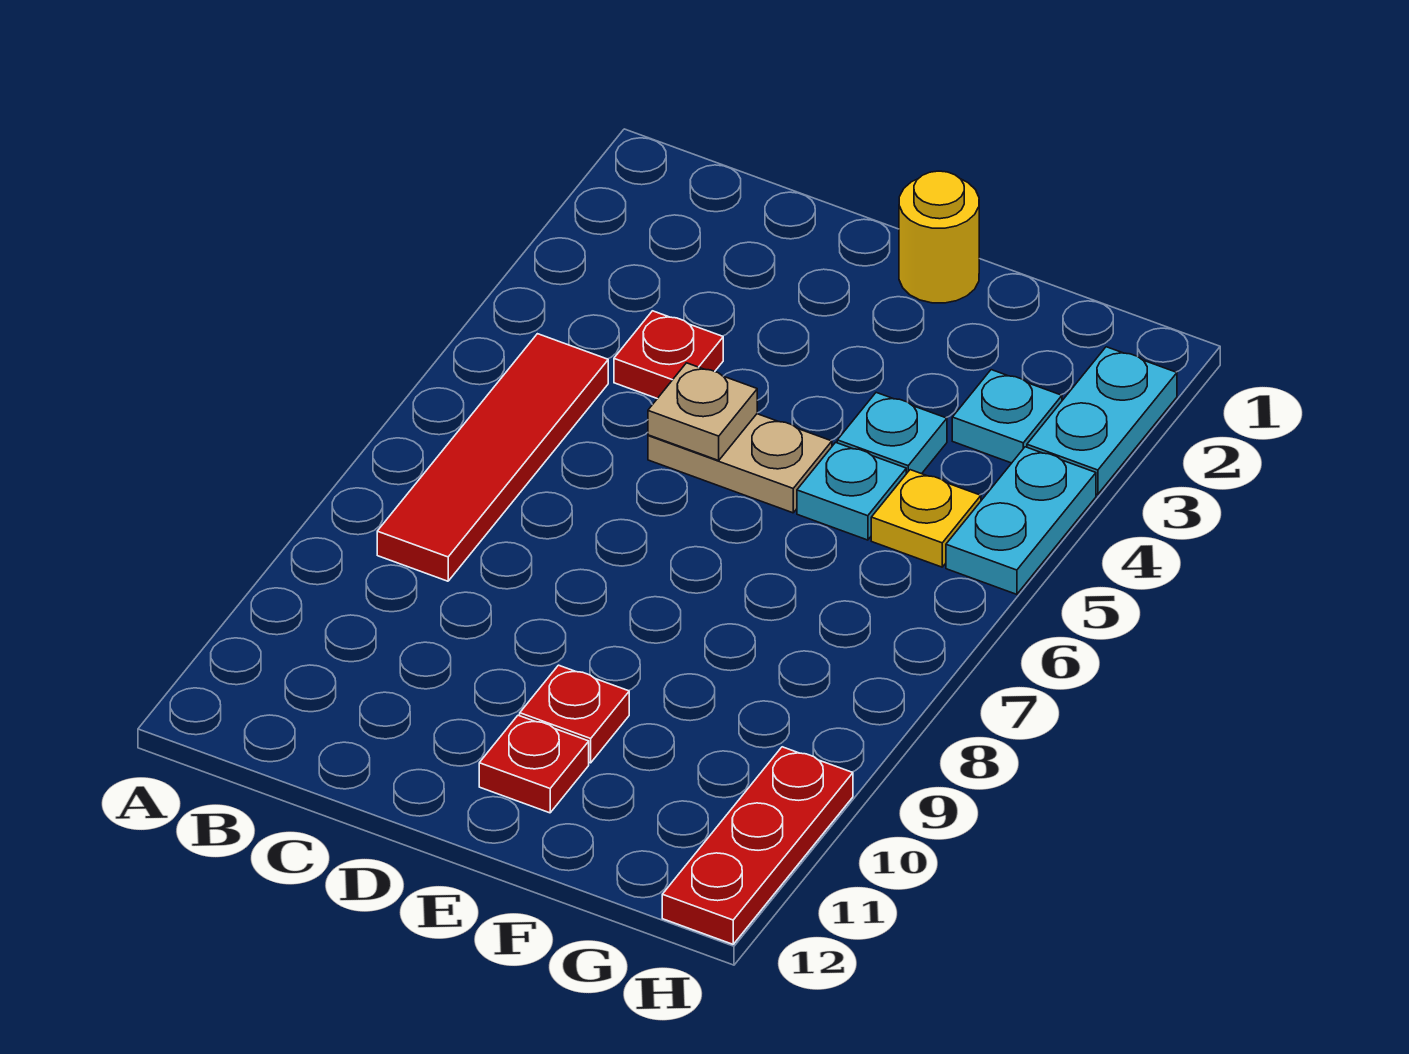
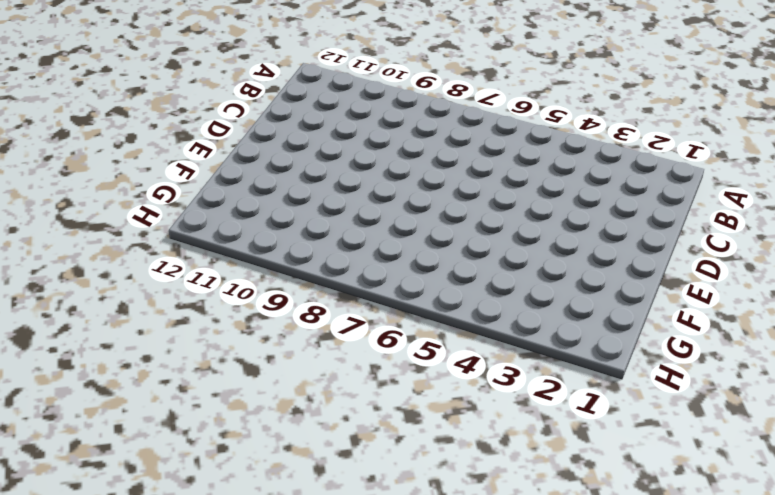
none -> red 1x4 tile [377,334,608,581]
none -> red 1x1 plate [614,311,723,398]
none -> tan 1x2 plate [648,414,832,513]

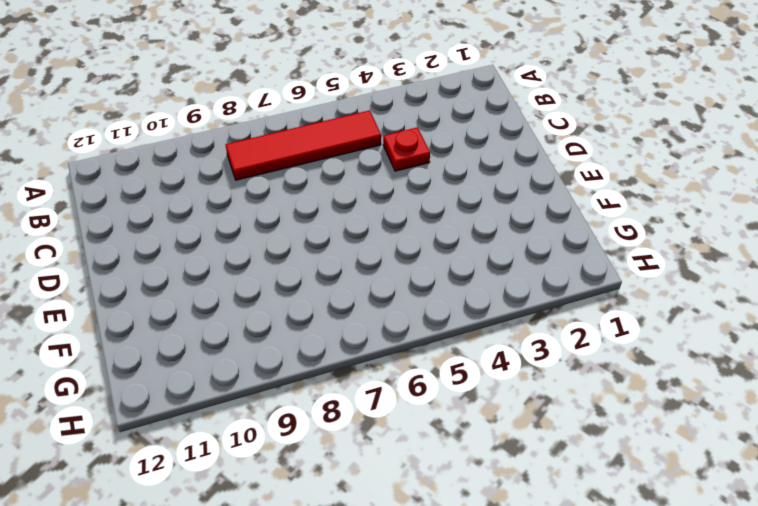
none -> tan 1x2 plate [648,414,832,513]
none -> yellow 1x1 round brick [899,171,979,303]
none -> red 1x1 plate [520,665,629,763]

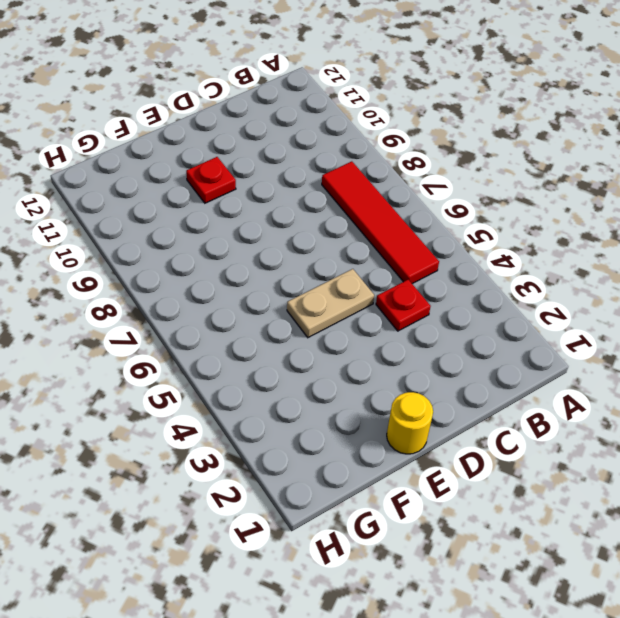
none -> red 1x1 plate [479,715,589,813]
none -> cyan 1x1 plate [837,393,947,474]
none -> cyan 1x1 plate [797,442,906,540]

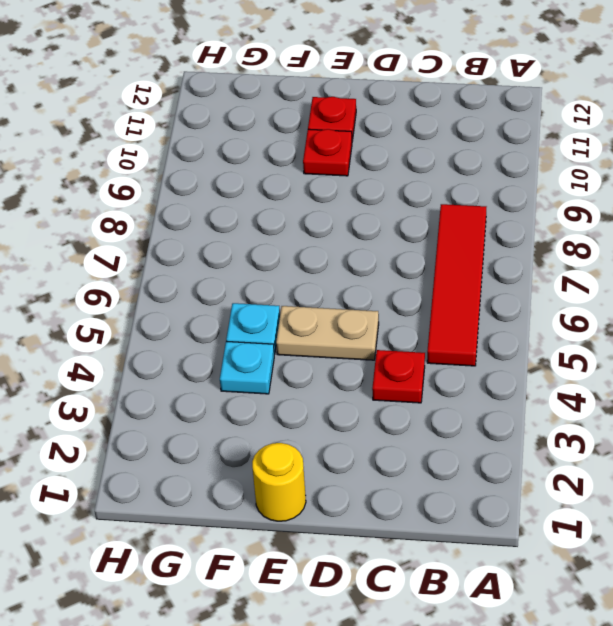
none -> cyan 1x1 plate [952,370,1062,463]
none -> yellow 1x1 plate [871,470,981,567]
none -> cyan 1x2 plate [1027,347,1177,494]

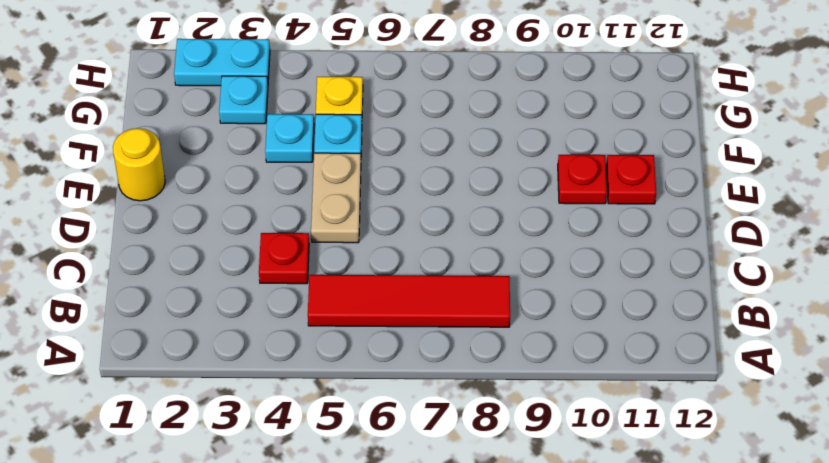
none -> cyan 1x2 plate [946,447,1096,594]
none -> red 1x3 plate [662,747,853,944]
none -> tan 1x1 plate [648,363,757,460]

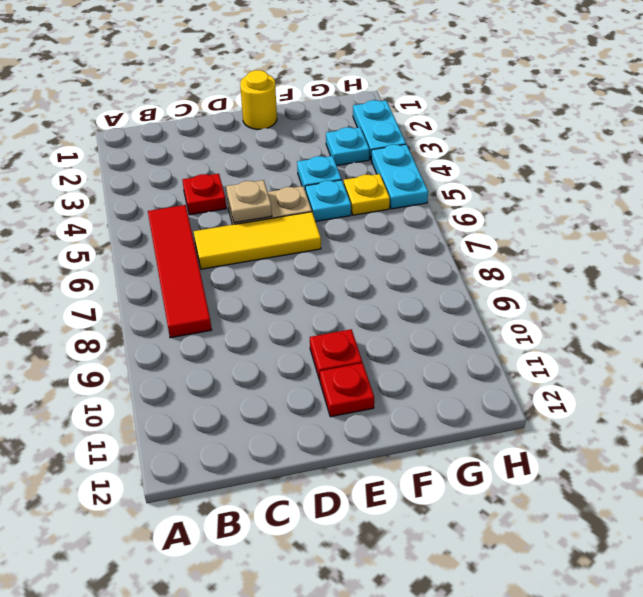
yellow 1x3 tile [194,212,321,269] -> none
none -> red 1x3 plate [662,747,853,944]

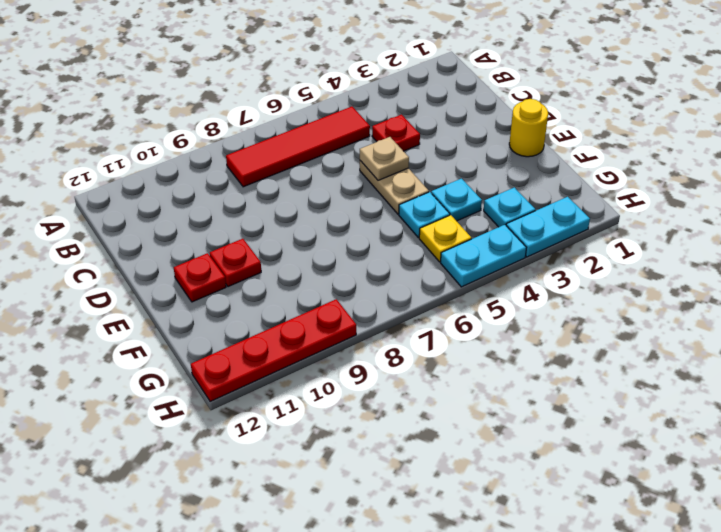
red 1x4 plate [191,299,356,402] -> red 1x3 plate [662,747,853,944]

